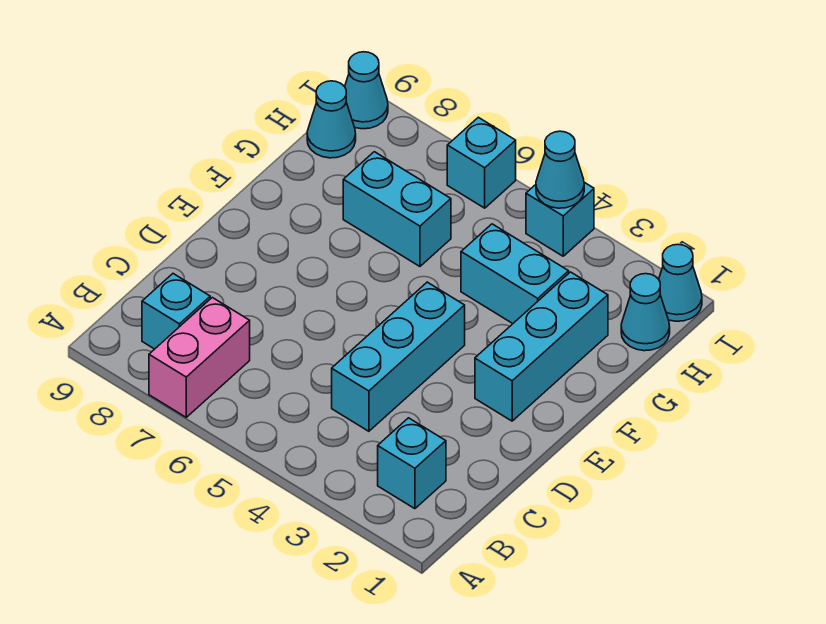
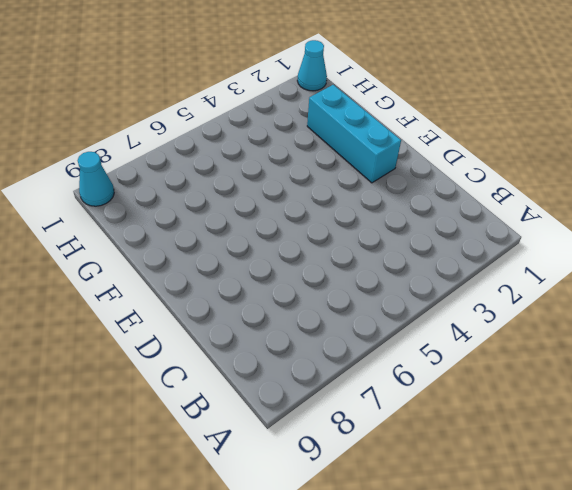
none -> pink 1x2 brick [149,298,250,417]
none -> cyan 1x1 brick [378,418,446,509]
none -> cyan 1x1 brick [142,274,210,349]

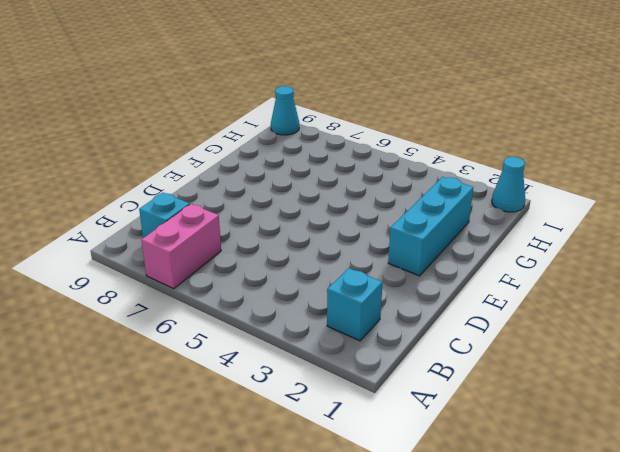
none -> cyan 1x3 brick [332,282,465,431]
none -> cyan 1x2 brick [461,224,569,323]
none -> cyan 1x2 brick [343,152,451,266]

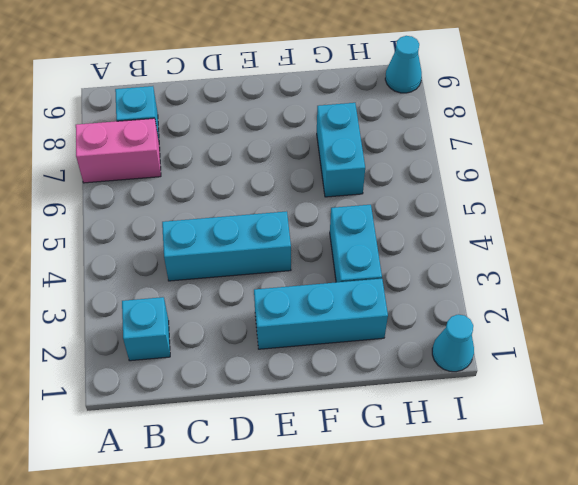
none -> cyan 1x1 cone [621,274,670,351]
none -> cyan 1x1 cone [307,81,356,158]
none -> cyan 1x1 brick [526,182,594,256]

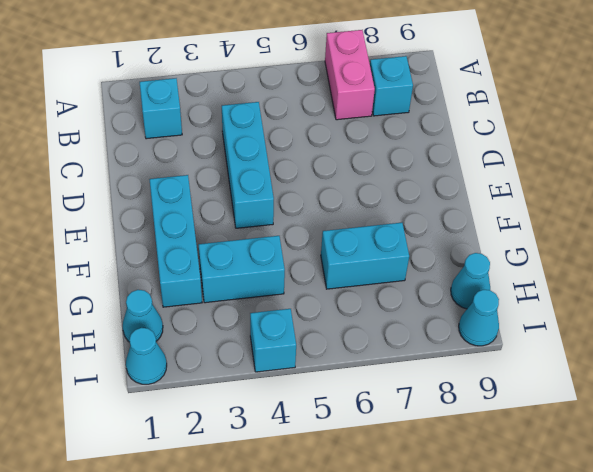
none -> cyan 1x1 brick [447,117,516,208]
none -> cyan 1x1 cone [536,131,584,208]

